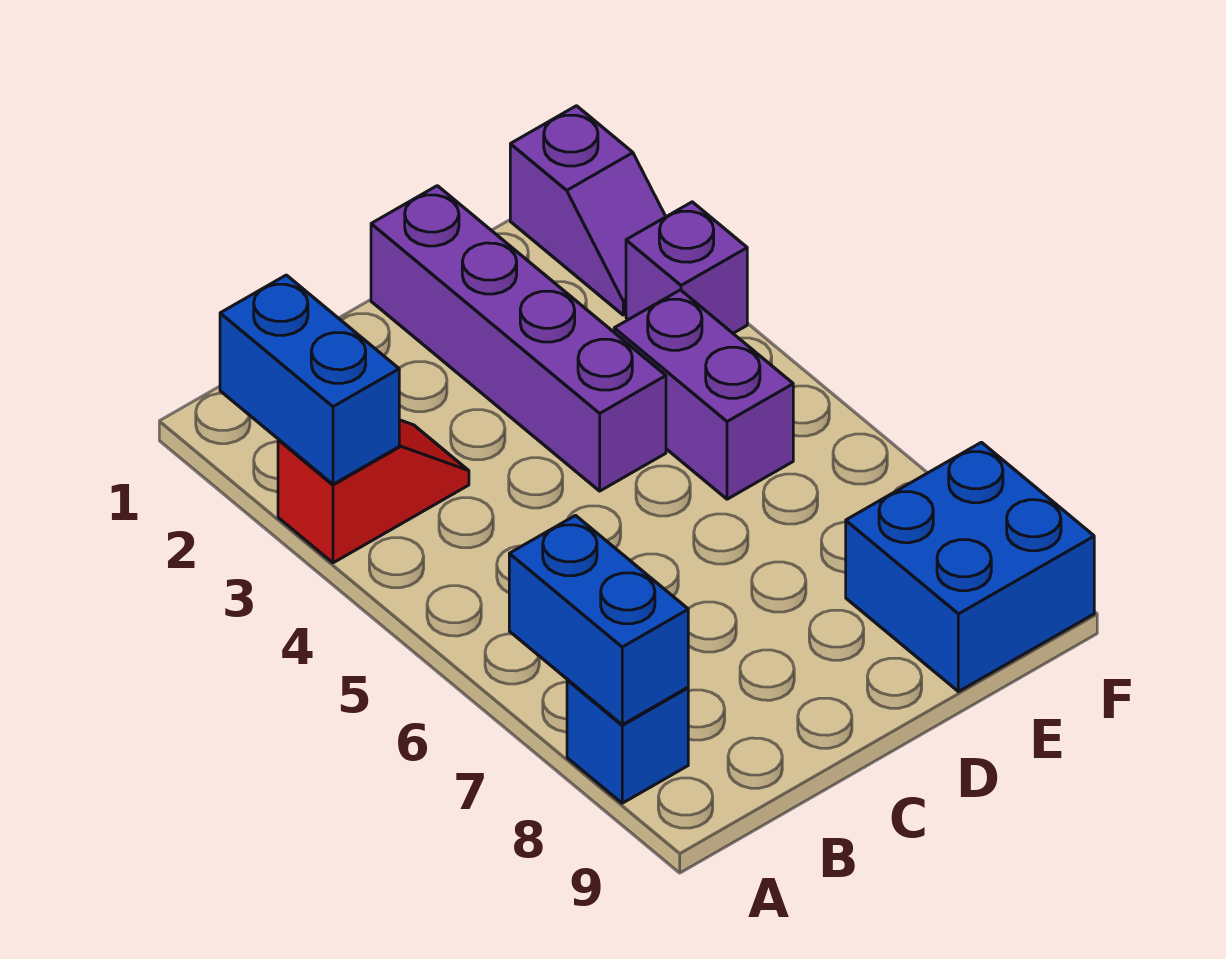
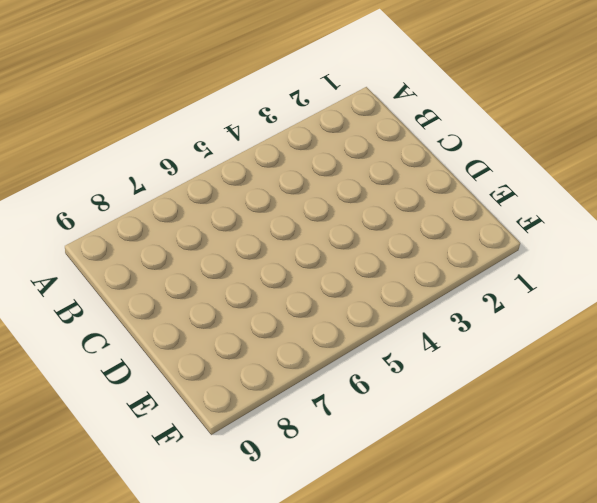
none -> red 1x2 slope [278,420,469,563]
none -> blue 1x1 brick [567,680,688,803]

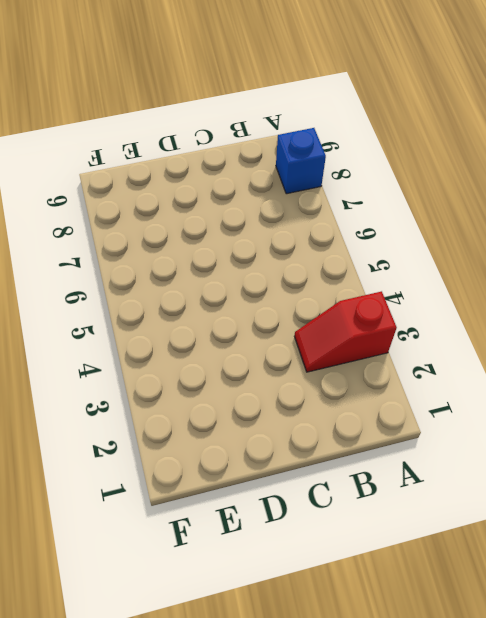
none -> purple 1x4 brick [371,186,666,491]
none -> purple 1x2 brick [614,290,793,499]

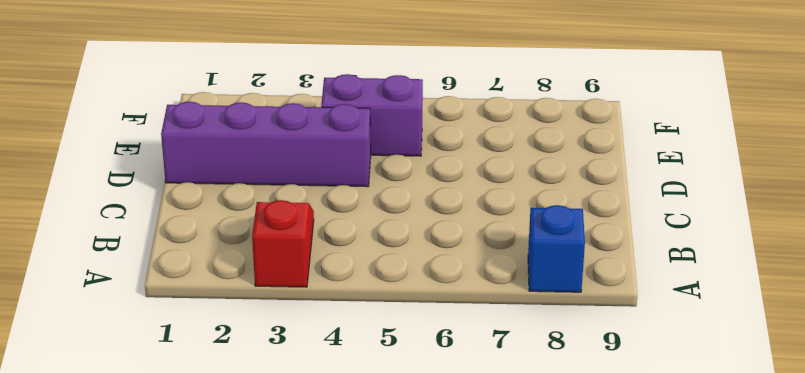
none -> blue 2x2 brick [846,442,1094,692]
none -> purple 1x2 slope [510,106,666,315]

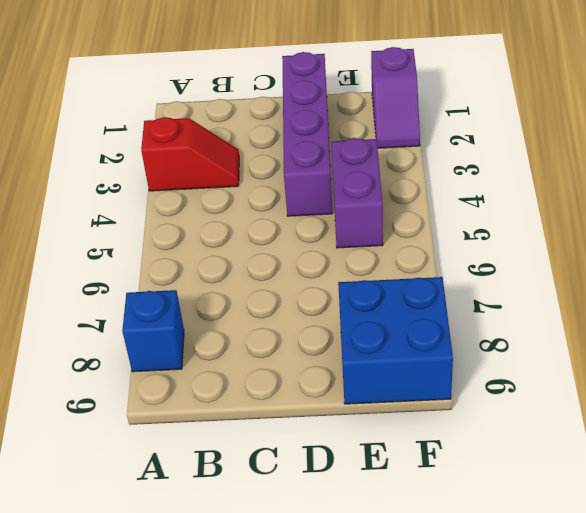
none -> purple 1x1 brick [626,202,747,333]
none -> blue 1x2 brick [220,275,399,484]

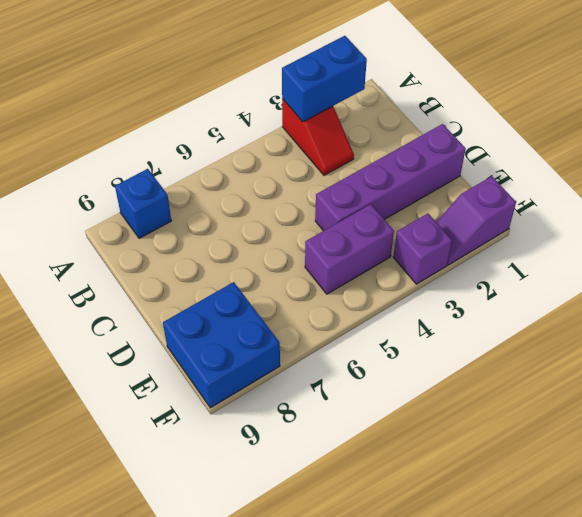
none -> blue 1x2 brick [509,516,688,725]

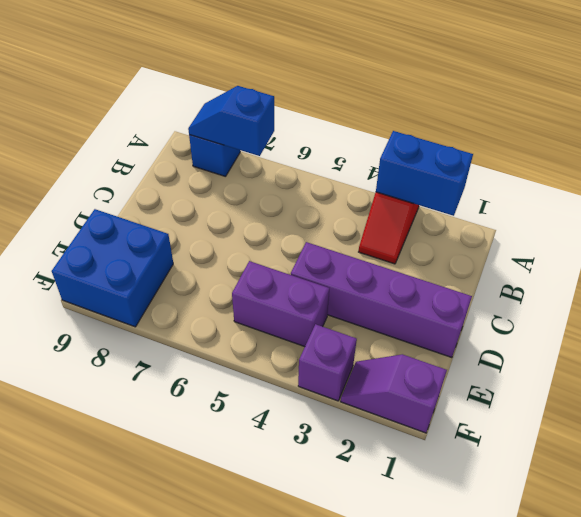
blue 1x2 slope [188,86,274,156] -> blue 1x2 brick [509,516,688,725]

